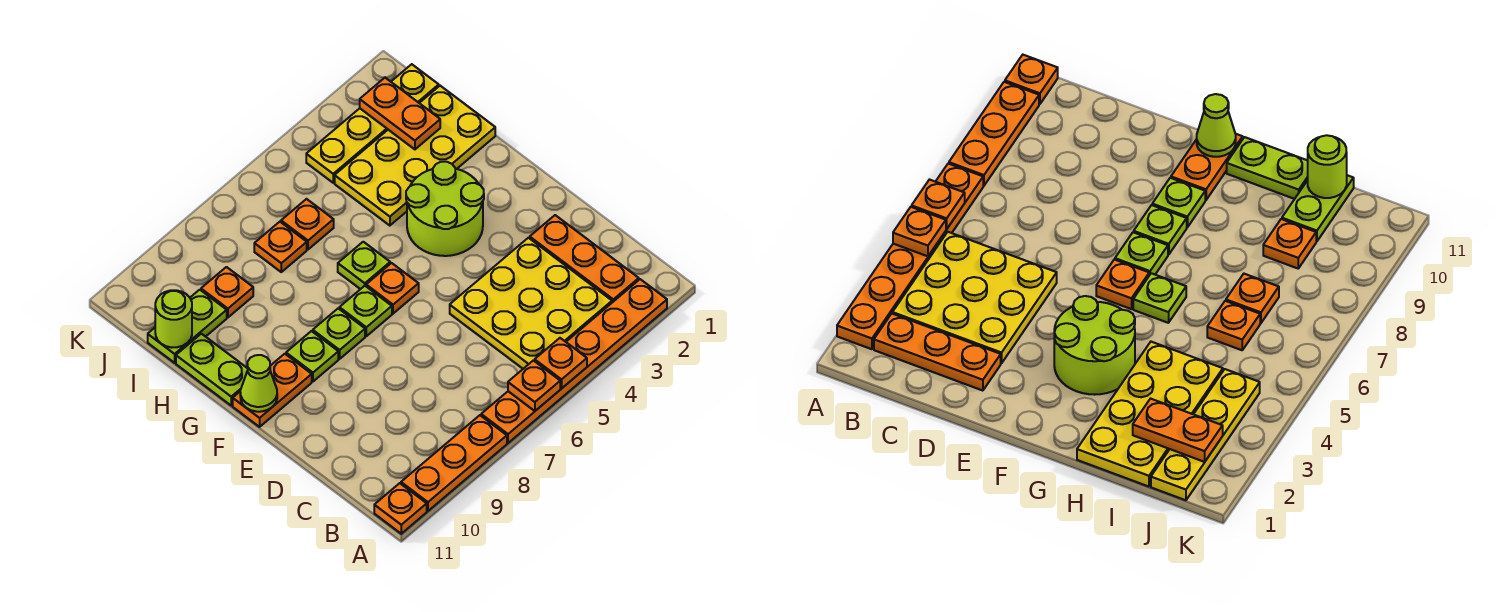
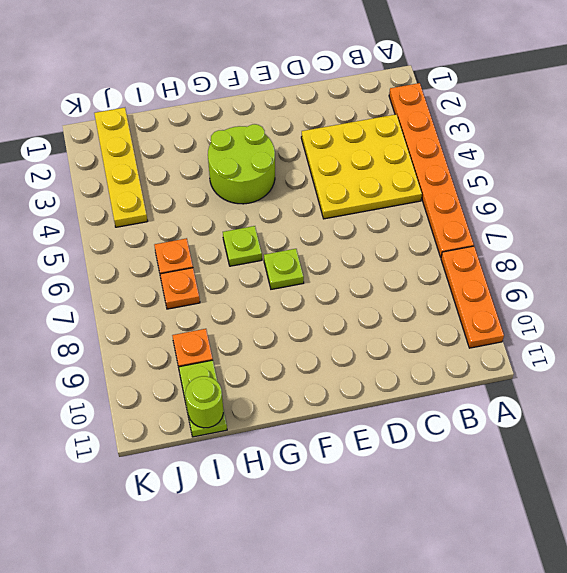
none -> orange 1x1 plate [374,483,427,534]
none -> orange 1x3 plate [530,215,639,302]
none -> orange 1x1 plate [366,263,419,314]

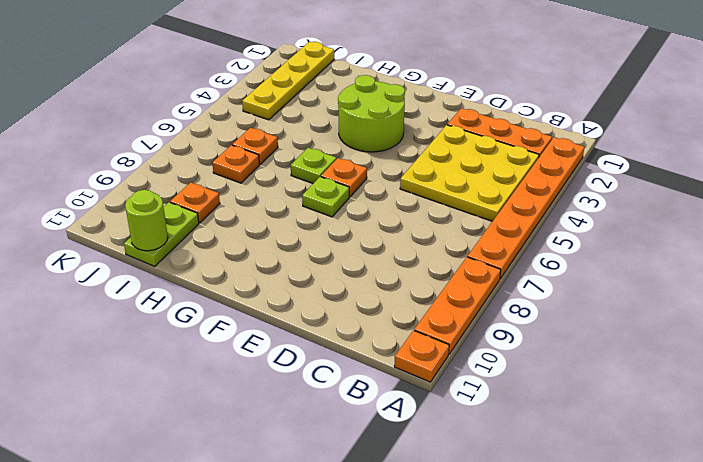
none -> lime 1x1 plate [313,308,365,359]
none -> lime 1x1 plate [286,331,338,381]
none -> orange 1x2 plate [233,354,312,427]

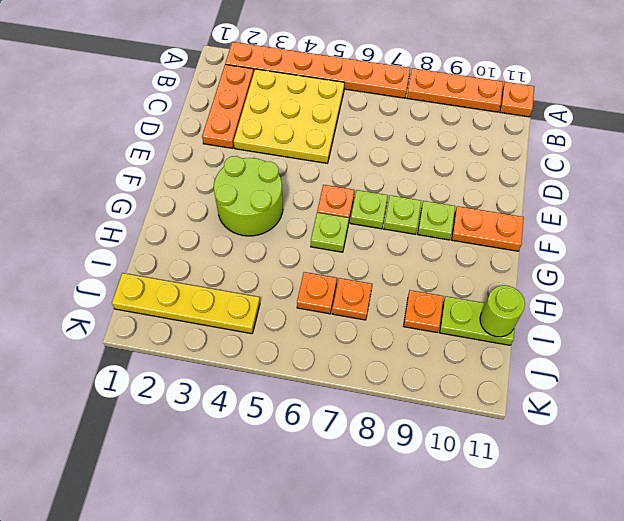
none -> lime 1x2 plate [176,334,248,405]
none -> yellow 2x4 plate [335,86,495,226]
none -> orange 1x1 plate [535,338,587,388]

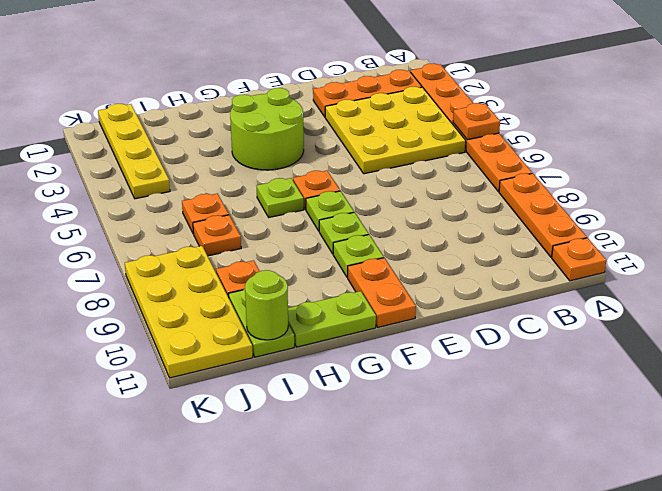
yellow 2x4 plate [125,246,253,378] -> yellow 2x4 plate moved to [335,86,495,226]
none -> orange 1x1 plate [508,360,560,411]
none -> lime 1x1 cone [240,355,277,412]
none -> orange 1x2 plate [360,78,440,149]

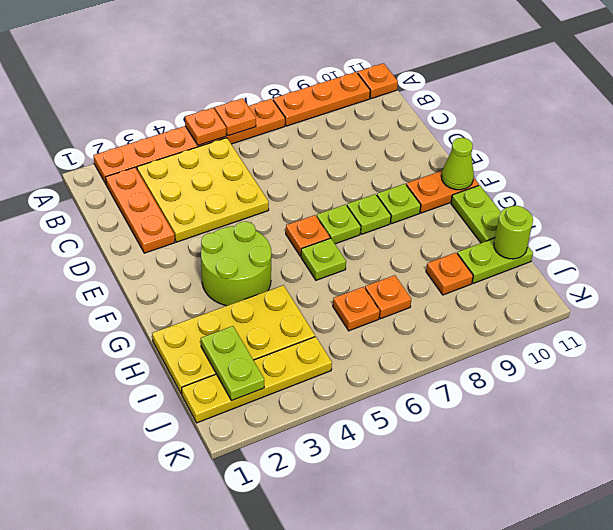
lime 1x2 plate [201,326,264,401] -> orange 1x2 plate [360,78,440,149]

